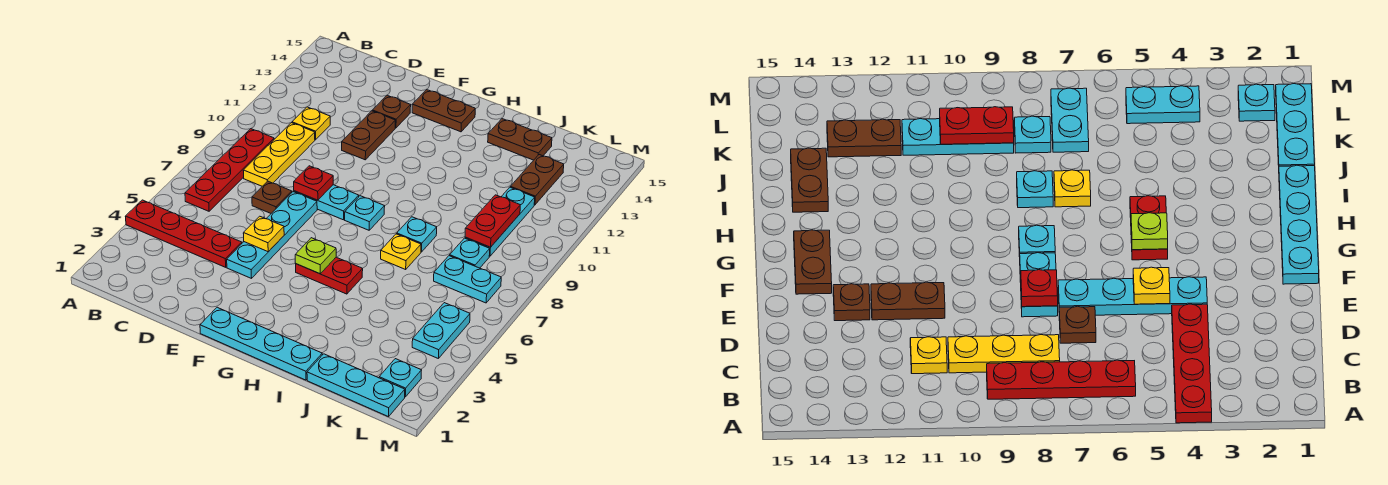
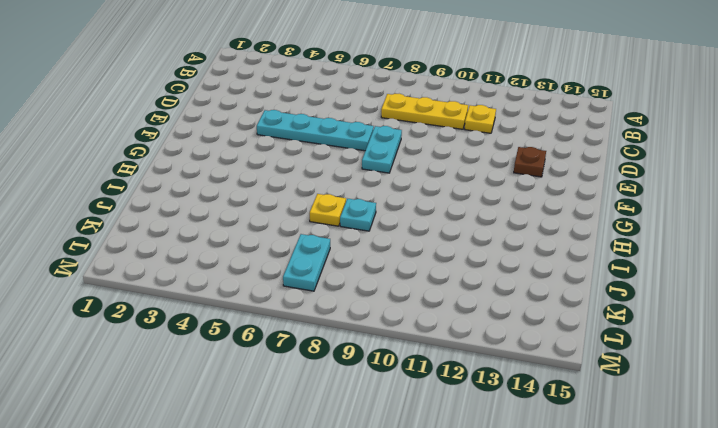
none -> red 1x4 plate [125,200,242,267]
none -> red 1x4 plate [185,129,274,211]
none -> brown 1x1 plate [252,181,292,213]

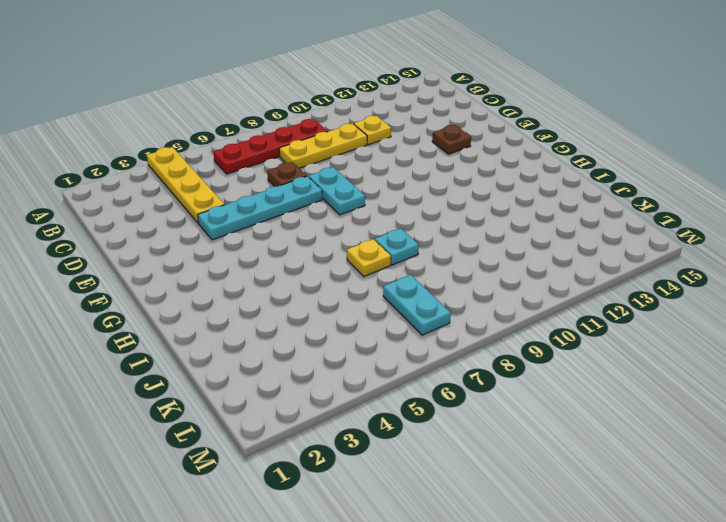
yellow 1x4 plate [147,147,224,223] -> red 1x4 plate [125,200,242,267]
none -> brown 1x2 plate [342,111,395,160]
none -> cyan 1x4 plate [200,307,322,380]
none -> brown 1x2 plate [412,90,475,132]

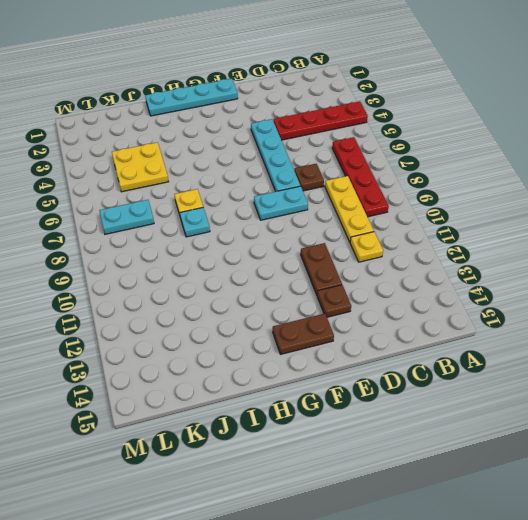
yellow 2x2 plate [112,142,169,192] -> none
none -> red 1x2 plate [296,257,363,294]
none -> cyan 1x1 plate [345,196,385,230]
none -> brown 1x2 plate [488,119,552,160]

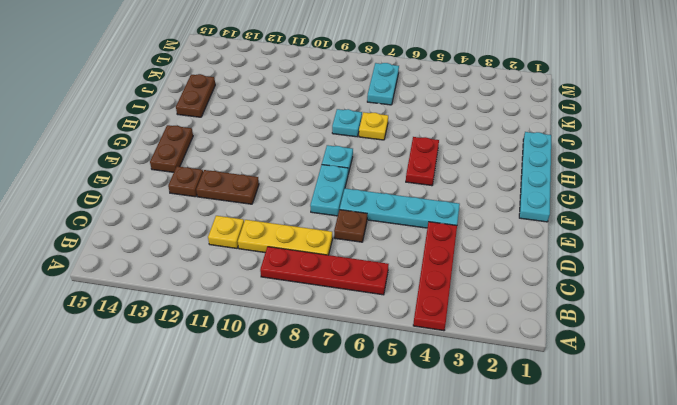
none -> cyan 1x3 plate [307,354,405,417]
none -> cyan 1x1 plate [450,238,490,268]
none -> cyan 1x3 plate [465,187,535,256]

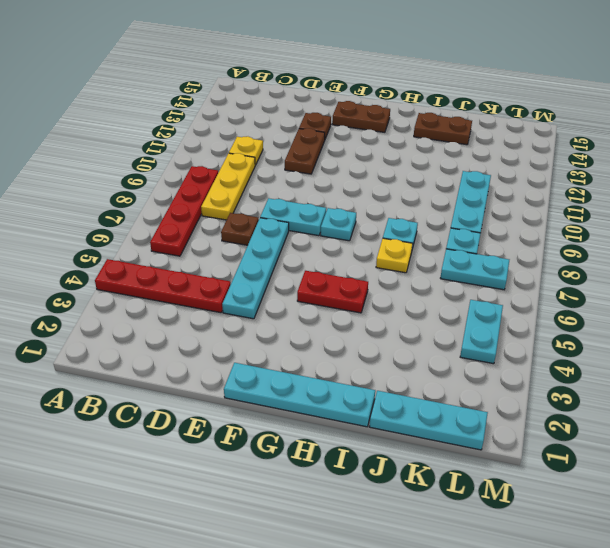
none -> brown 1x2 plate [511,155,564,205]
none -> cyan 1x1 plate [379,359,422,397]
none -> yellow 1x1 plate [243,216,284,252]

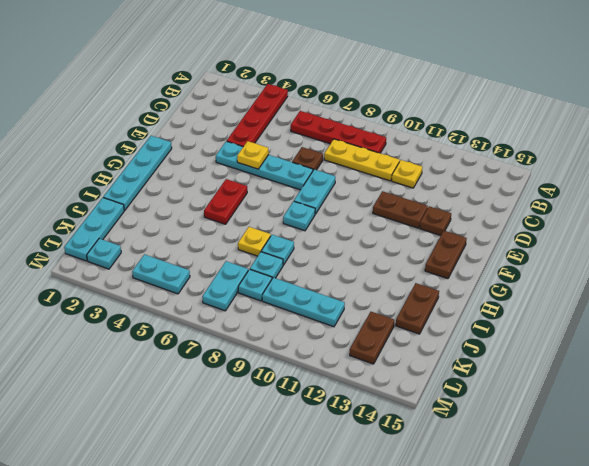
cyan 1x1 plate [250,252,283,278] -> none
brown 1x2 plate [350,312,394,364] -> brown 1x2 plate turned to [511,155,564,205]
none -> red 1x1 plate [294,166,333,200]
none -> lime 1x1 plate [295,238,336,274]
none -> red 1x2 plate [465,195,520,247]

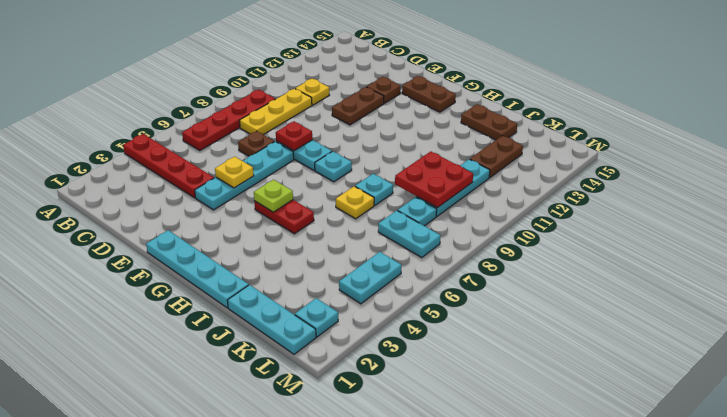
red 2x2 plate [395,151,473,208] -> red 1x2 plate [465,195,520,247]

